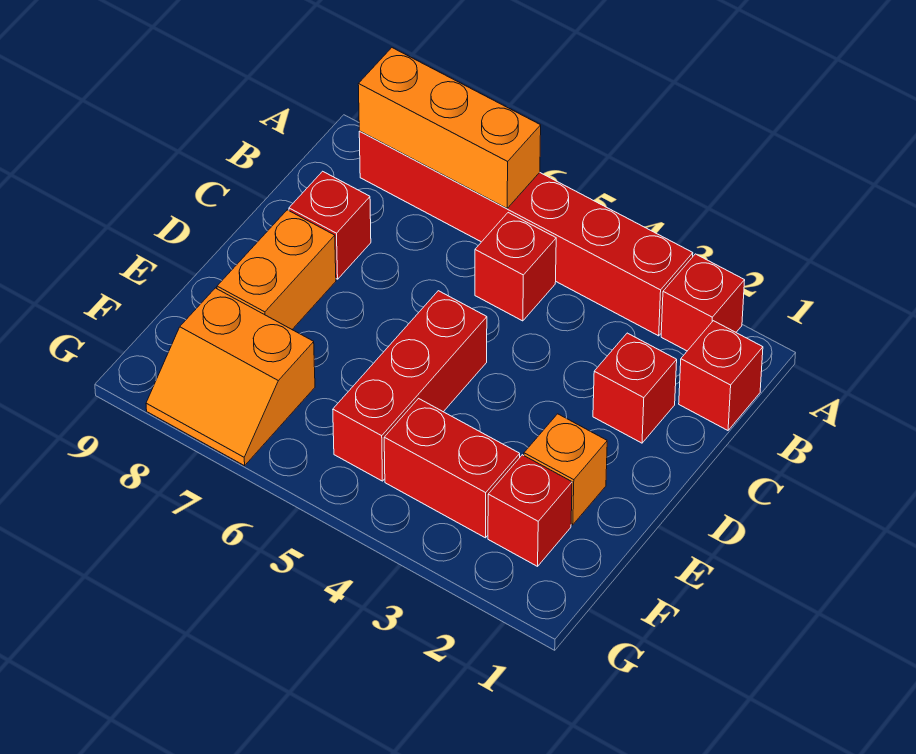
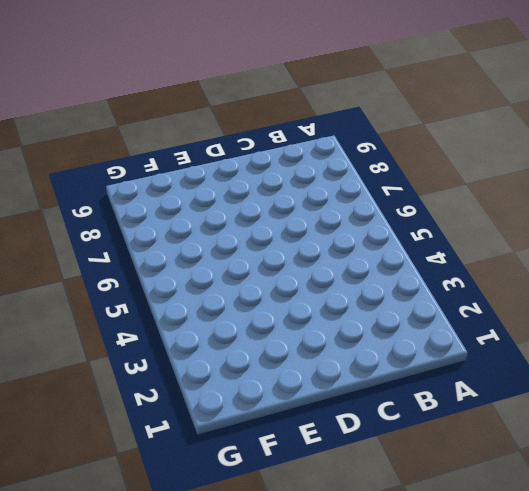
none -> red 1x1 brick [661,254,745,351]
none -> red 1x6 brick [359,131,693,336]
none -> red 1x1 brick [679,321,763,430]

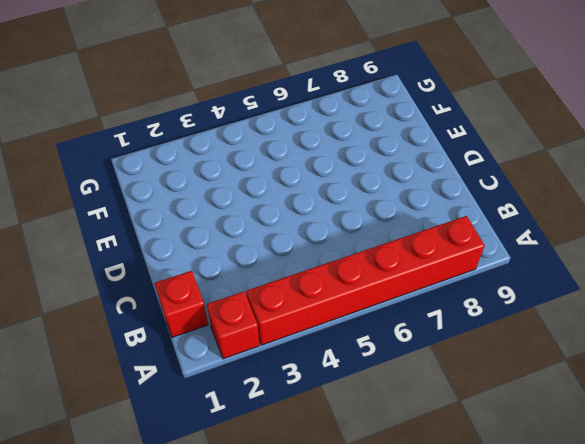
none -> red 1x1 brick [475,213,556,321]
none -> red 1x1 brick [593,333,677,443]
none -> red 1x1 brick [289,171,371,279]

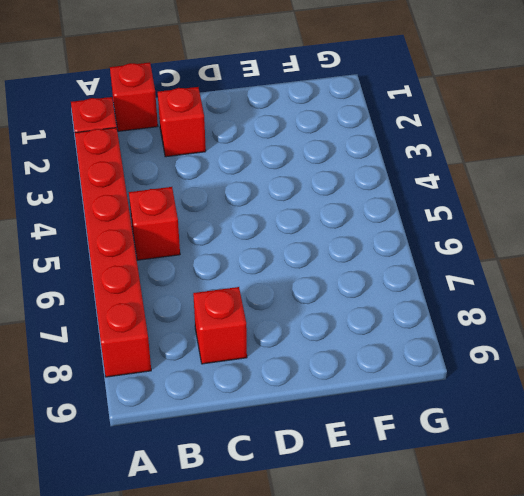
none -> red 1x3 brick [333,291,487,481]
none -> orange 1x2 brick [217,210,336,329]
none -> orange 1x1 brick [524,414,607,525]

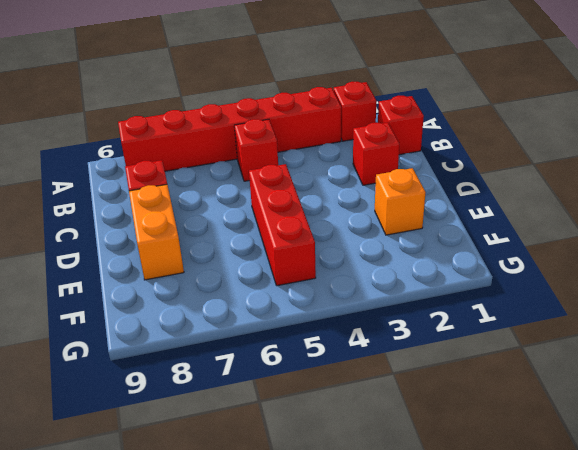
none -> red 1x1 brick [488,455,572,566]
none -> red 1x2 brick [384,399,520,538]
none -> orange 2x2 slope [146,288,315,466]

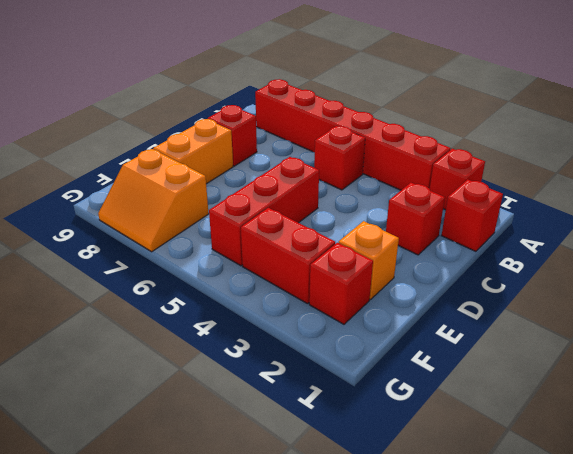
none -> orange 1x3 brick [358,48,541,208]

